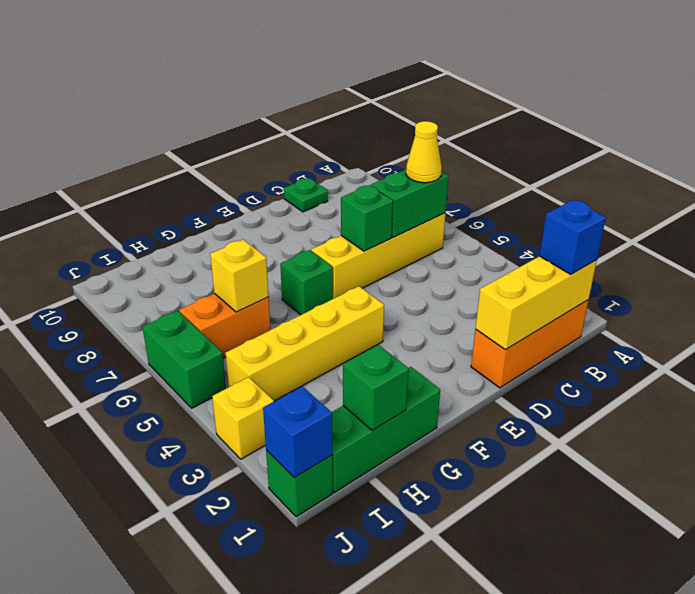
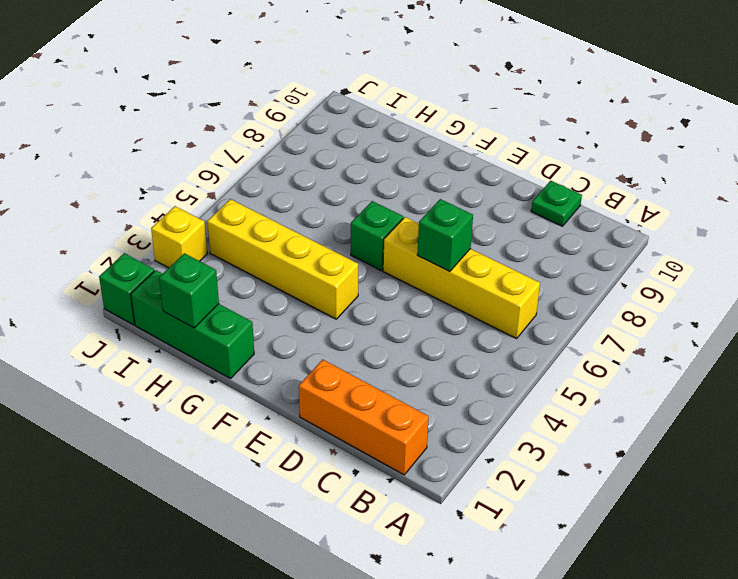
none -> orange 1x2 brick [179,294,271,358]
none -> green 1x2 brick [142,311,226,408]
none -> yellow 1x3 brick [475,256,597,350]

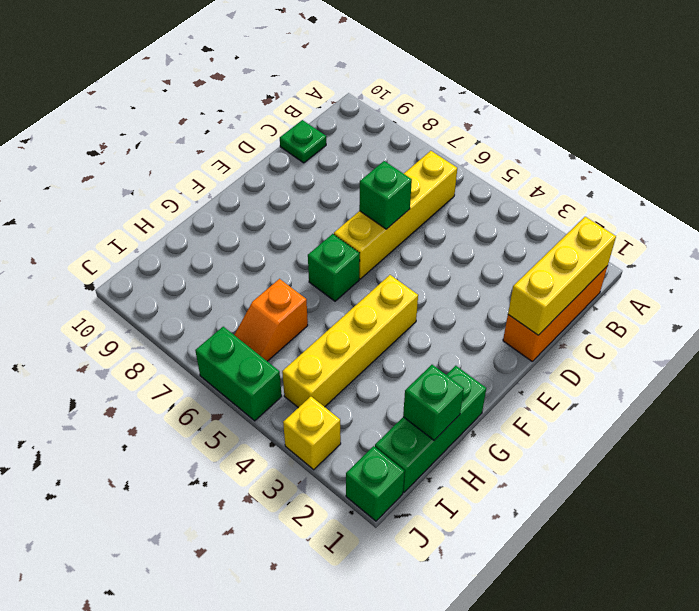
orange 1x2 slope [234,279,308,361] -> orange 1x2 brick [179,294,271,358]
none -> green 1x2 brick [370,170,449,237]
none -> yellow 1x1 brick [210,239,269,312]
none -> blue 1x1 brick [263,386,332,478]

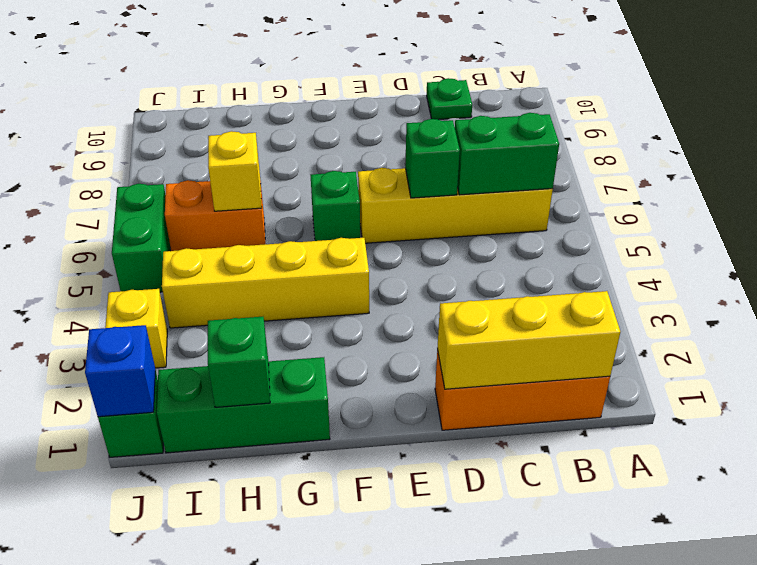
none -> blue 1x1 brick [539,200,606,274]
none -> yellow 1x1 cone [406,121,442,183]

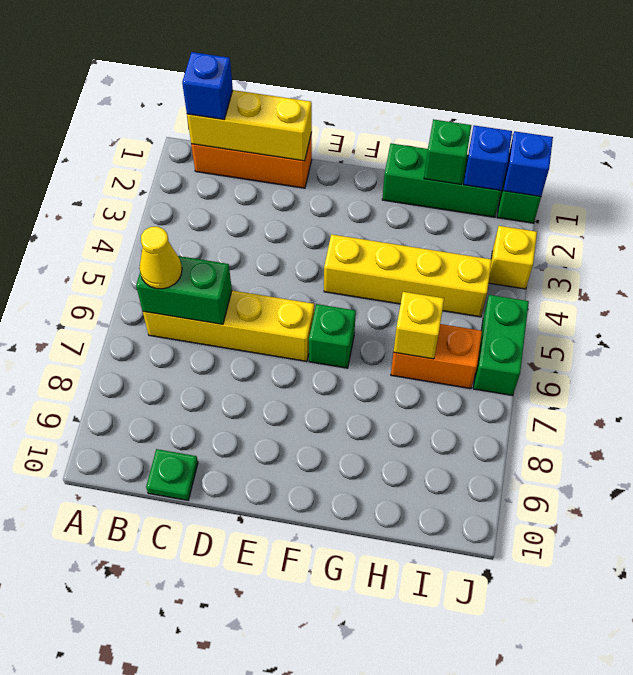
blue 1x1 brick [464,125,512,190] -> none
none -> green 1x1 brick [341,185,393,251]

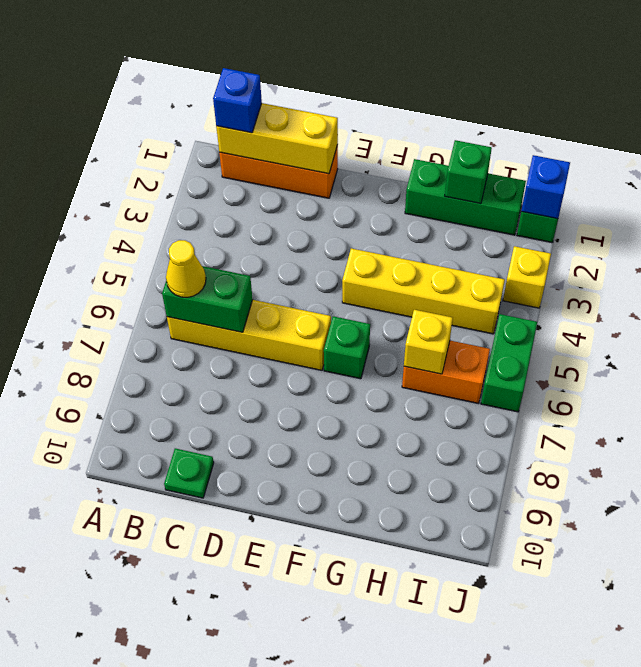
none -> green 1x1 brick [341,185,393,251]

